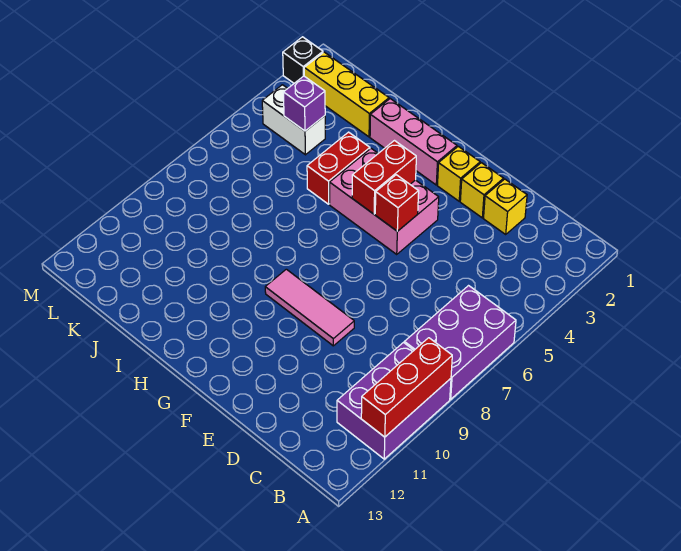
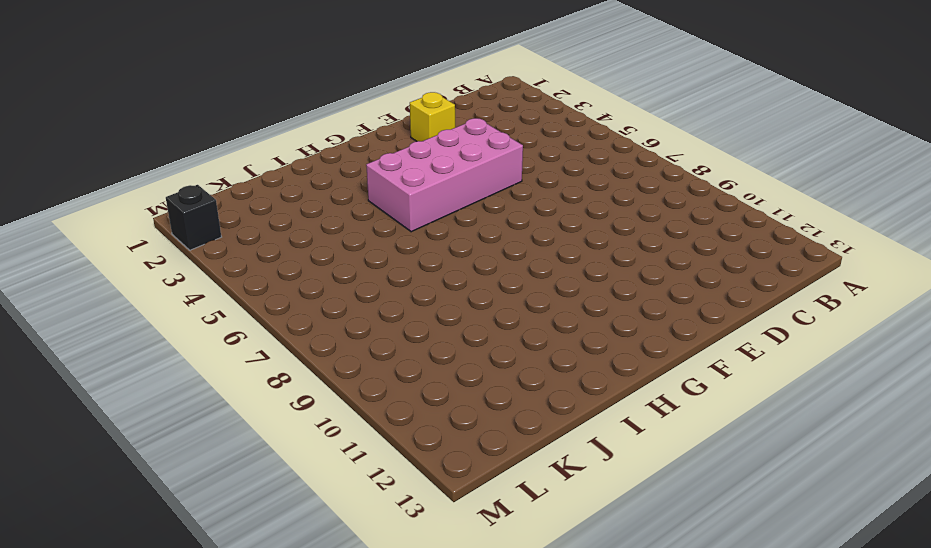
pink 2x4 brick [366,118,523,232] -> pink 2x3 brick [330,149,439,254]
none -> purple 2x3 brick [404,286,516,399]
none -> purple 2x3 brick [337,343,451,459]
none -> yellow 1x1 brick [484,179,527,234]

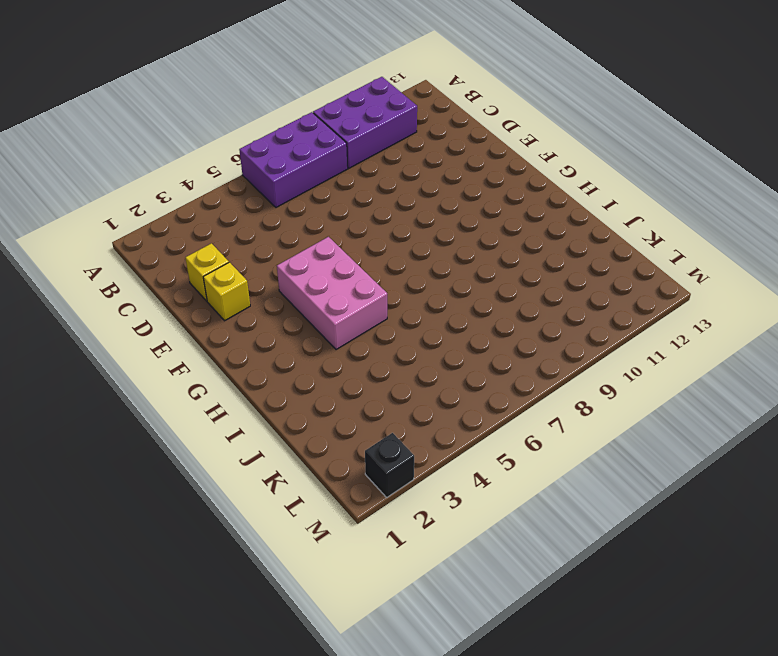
none -> pink 1x3 tile [265,269,354,346]
none -> yellow 1x1 brick [437,146,480,201]
none -> pink 1x3 brick [370,99,457,185]

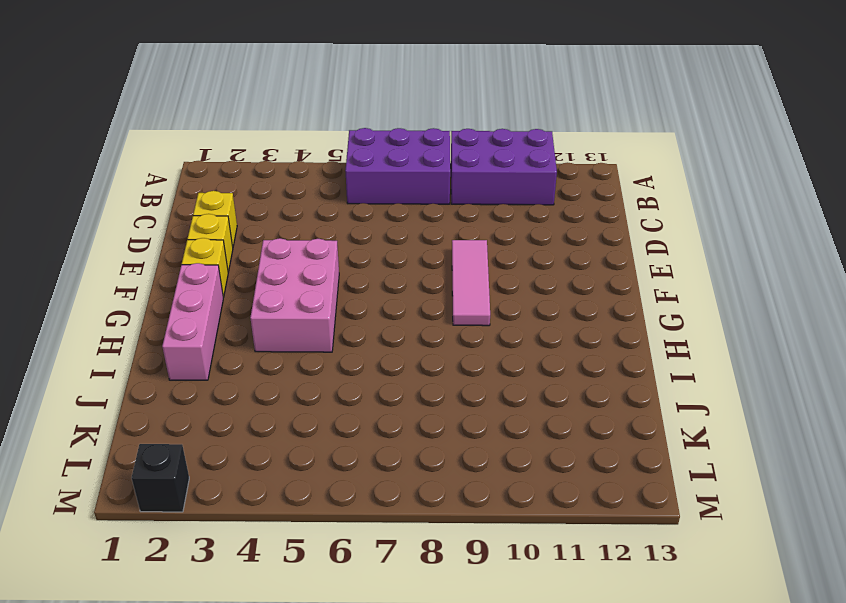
none -> red 1x2 brick [307,132,370,204]
none -> yellow 1x3 brick [304,52,389,137]
none -> white 1x2 brick [262,85,325,155]

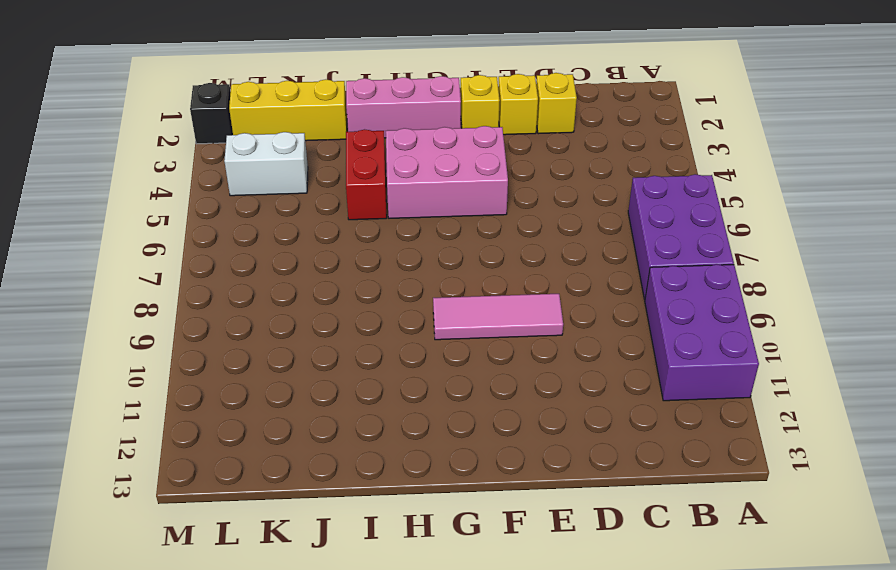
none -> red 1x3 brick [361,338,452,437]
none -> red 1x1 brick [375,175,419,231]
none -> red 1x2 brick [352,141,416,214]

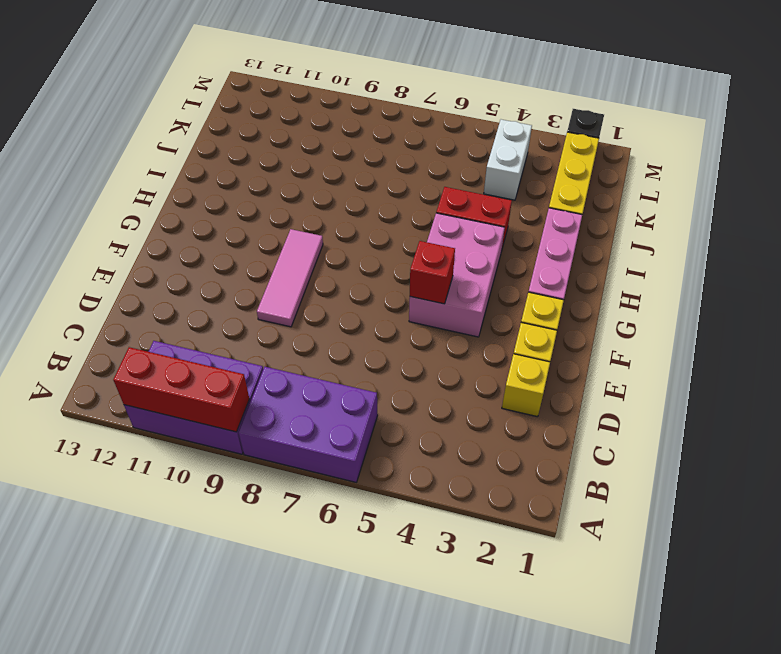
none -> red 1x2 brick [352,141,416,214]
none -> purple 1x1 brick [283,76,325,131]

